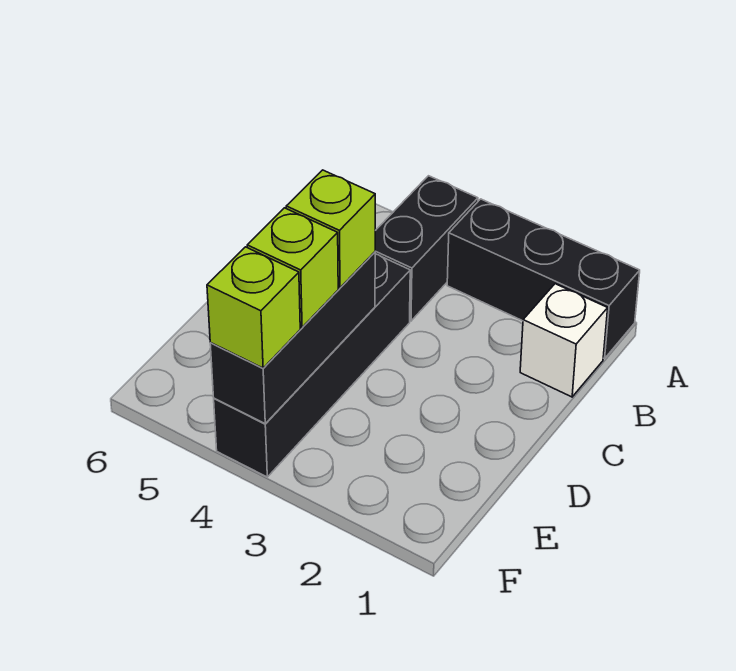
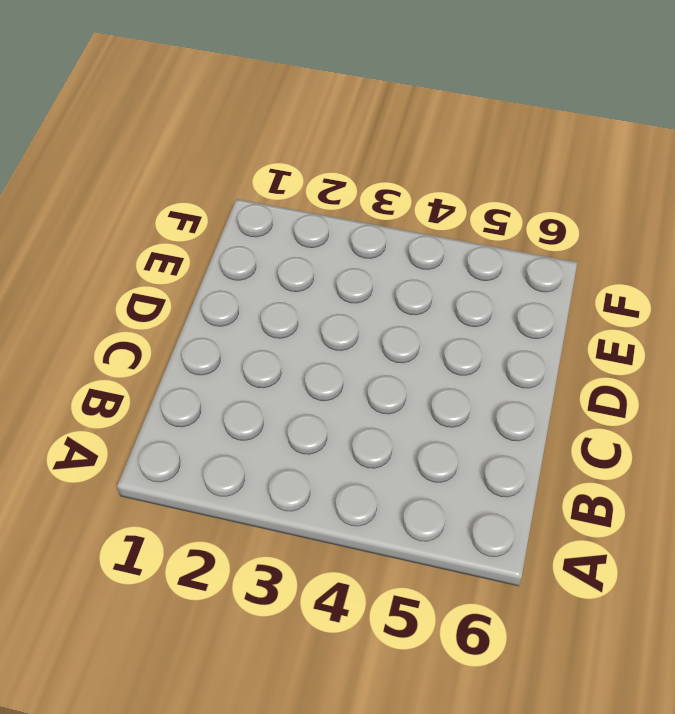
none -> black 1x3 brick [447,199,640,359]
none -> black 1x2 brick [375,176,478,321]

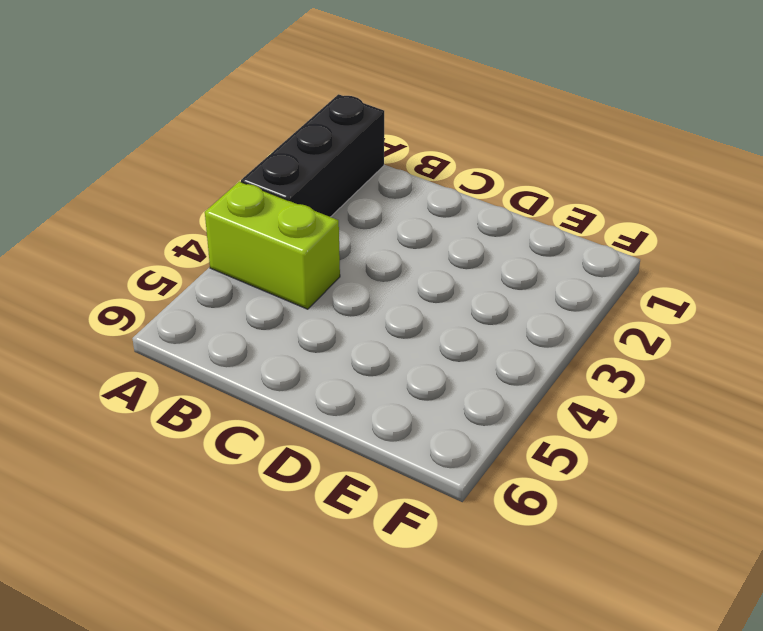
lime 1x2 brick [205,181,340,309] -> black 1x2 brick [375,176,478,321]
none -> white 1x1 brick [520,284,608,397]
none -> black 1x4 brick [214,254,410,477]

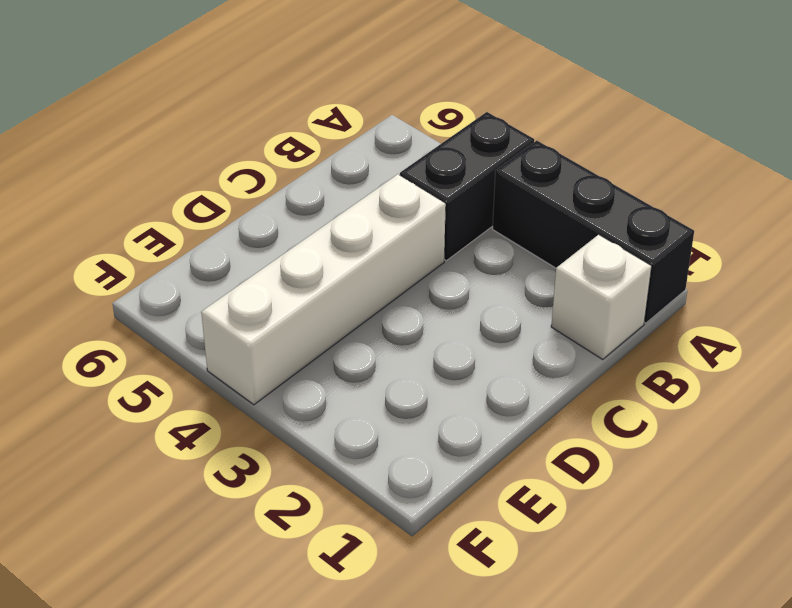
white 1x4 brick [201,174,446,405] -> black 1x4 brick [214,254,410,477]
none -> black 1x3 brick [210,252,375,423]
none -> lime 1x1 brick [286,170,375,288]

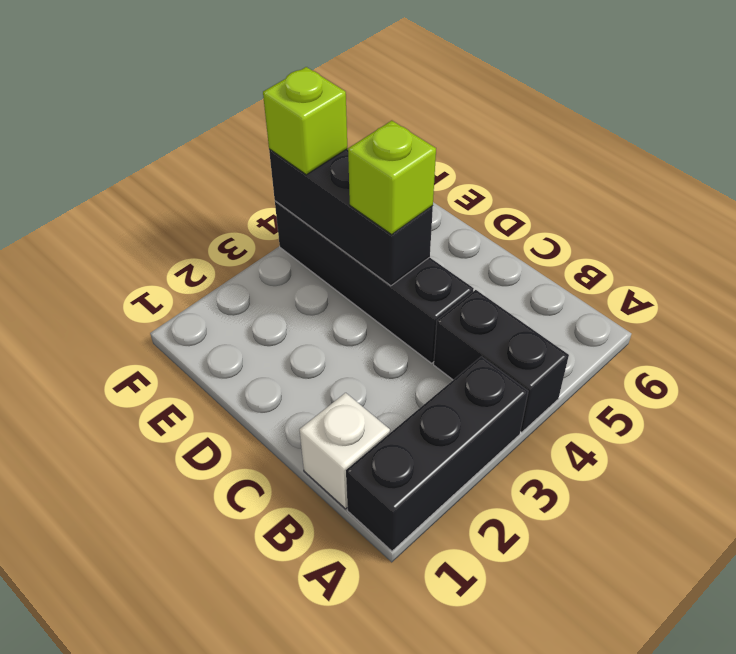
none -> lime 1x1 brick [247,208,338,327]

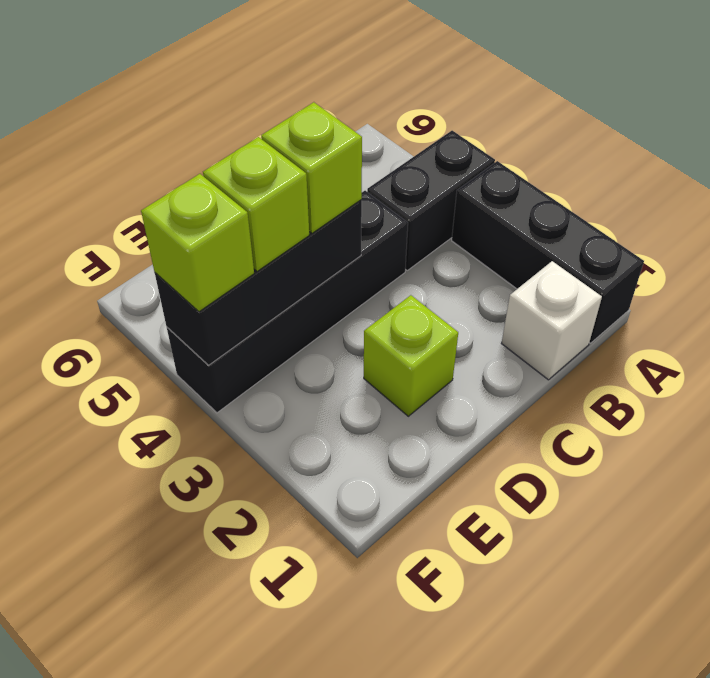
lime 1x1 brick [364,295,458,416] -> none

